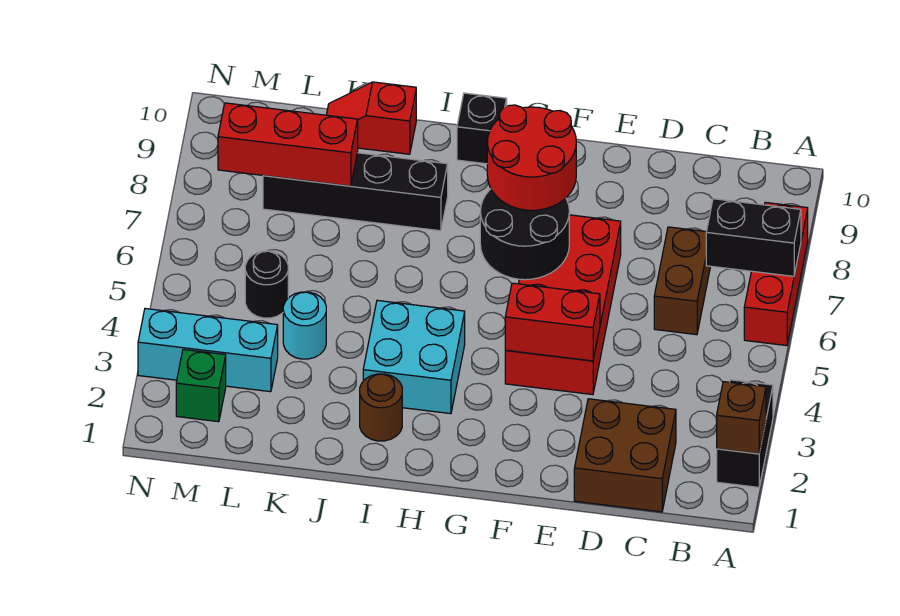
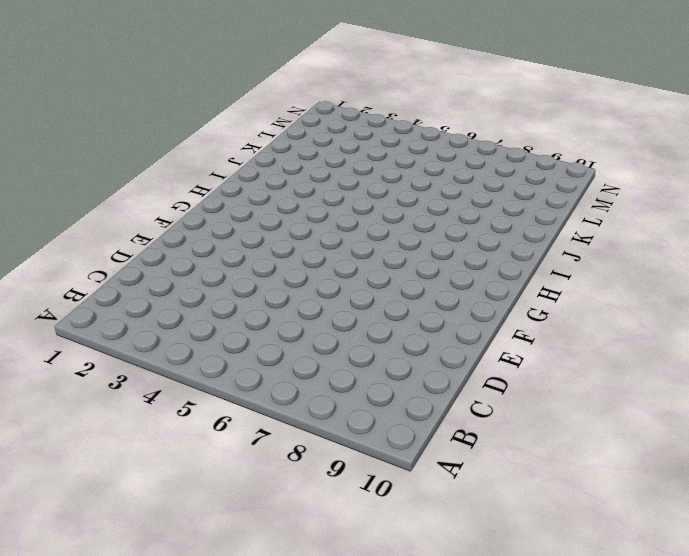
none -> black 1x2 brick [717,380,773,487]
none -> red 1x3 brick [744,202,808,346]
none -> brown 2x2 brick [574,399,676,512]

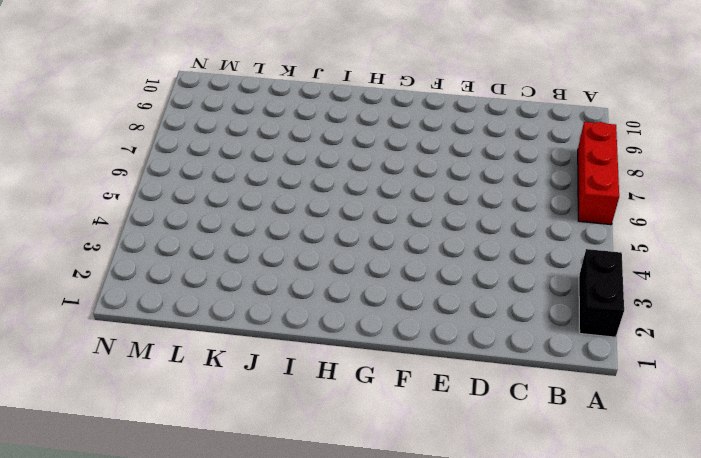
none -> brown 2x2 brick [574,399,676,512]
none -> brown 1x2 brick [654,227,711,335]
none -> red 2x4 brick [505,215,621,395]

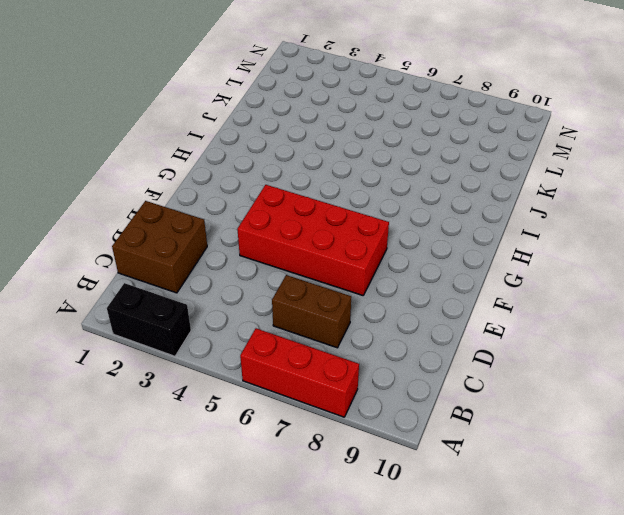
none -> cyan 2x2 brick [363,300,465,414]
none -> black 1x1 brick [457,93,507,164]
none -> brown 1x1 round brick [360,374,402,441]

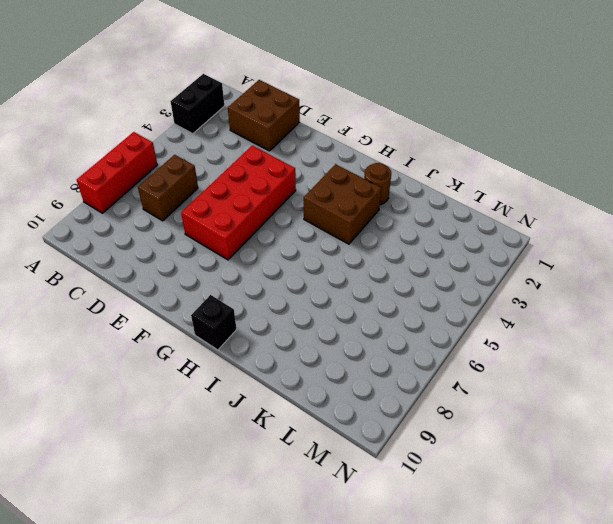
brown 2x2 brick [304,164,381,244] -> cyan 2x2 brick [363,300,465,414]
none -> black 1x4 brick [263,153,448,231]
none -> red 1x2 slope [326,82,416,154]
none -> cyan 1x1 round brick [283,292,326,359]

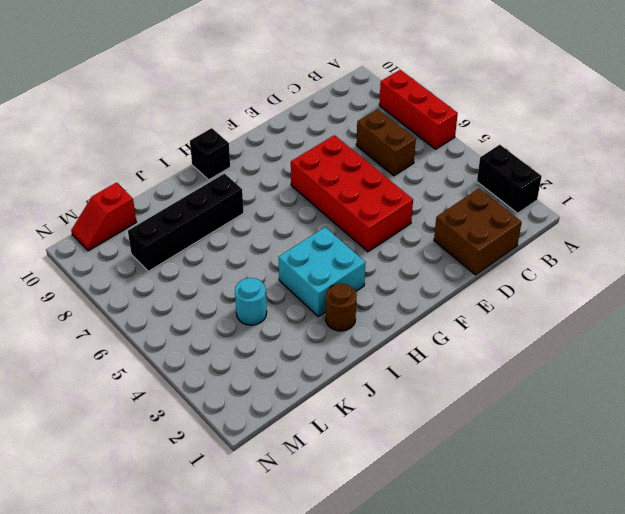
red 1x2 slope [71,183,136,251] -> red 1x2 slope moved to [326,82,416,154]
none -> cyan 1x3 brick [138,308,278,392]
none -> black 1x1 round brick [245,251,288,318]
none -> green 1x1 brick [176,349,226,422]

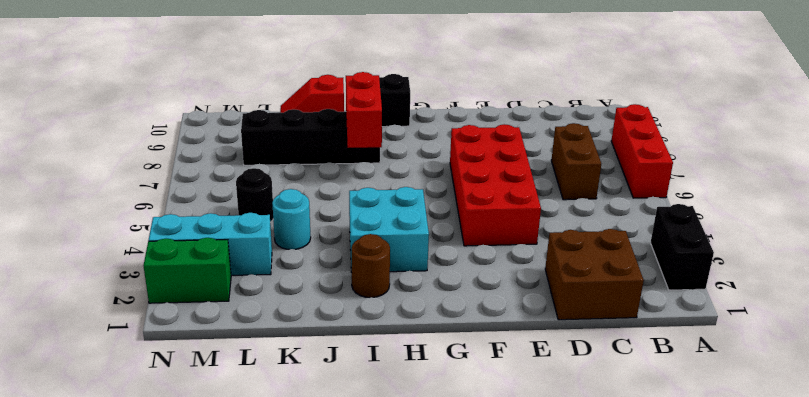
red 1x2 brick [346,72,382,148] -> red 1x2 brick turned to [505,283,600,361]
green 1x2 brick [144,238,231,303] -> green 1x1 brick [176,349,226,422]
none -> brown 1x1 brick [717,382,766,454]
none -> black 1x2 brick [706,199,801,276]
none -> black 2x2 round brick [480,189,569,280]

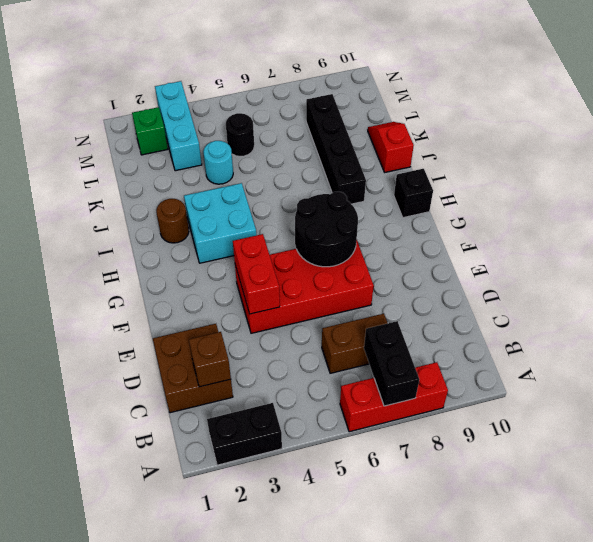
brown 1x1 brick [189,332,231,387] -> brown 1x1 brick moved to [717,382,766,454]
none -> red 1x3 brick [218,103,358,186]
none -> red 2x2 round brick [487,105,576,210]

